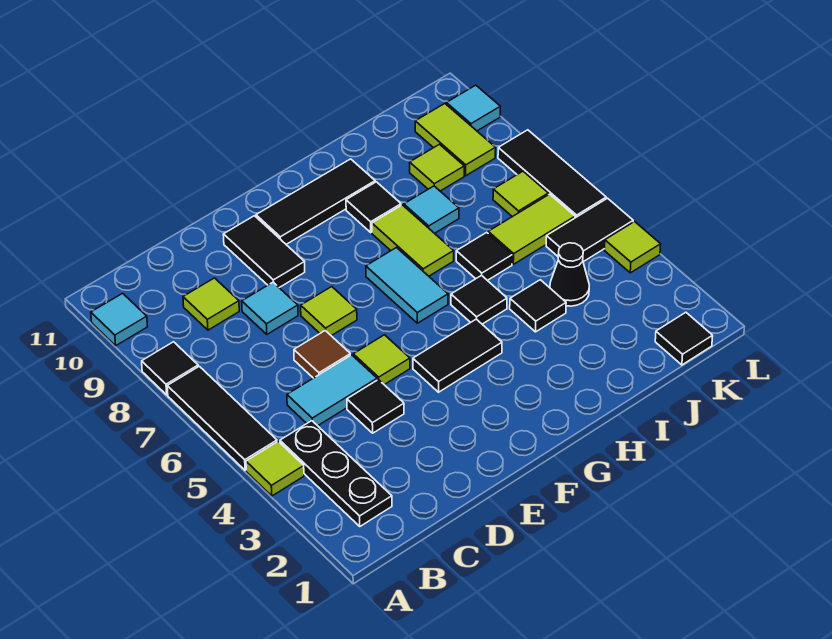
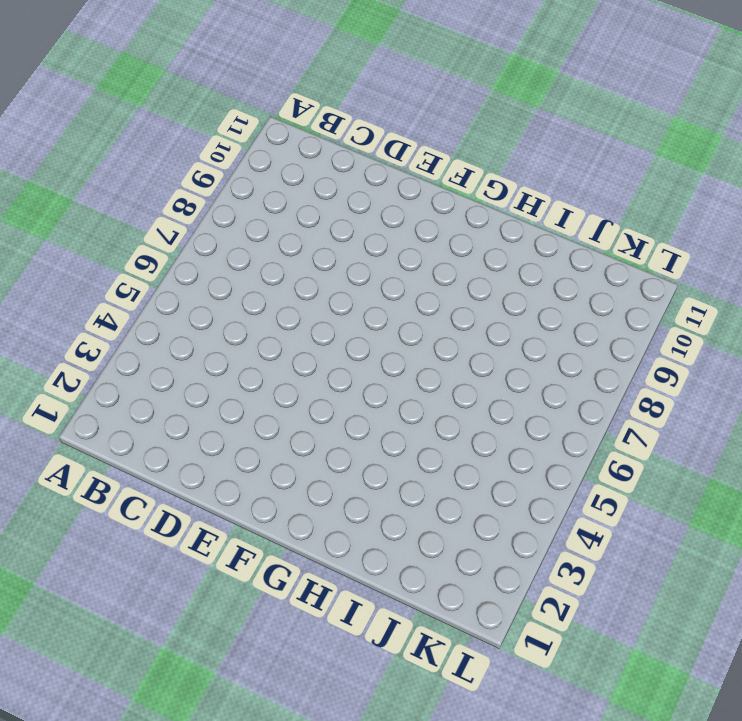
none -> lime 1x1 tile [246,441,304,496]
none -> black 1x3 tile [167,366,277,470]
none -> black 1x1 tile [142,342,198,395]
none -> cyan 1x1 tile [91,293,147,346]

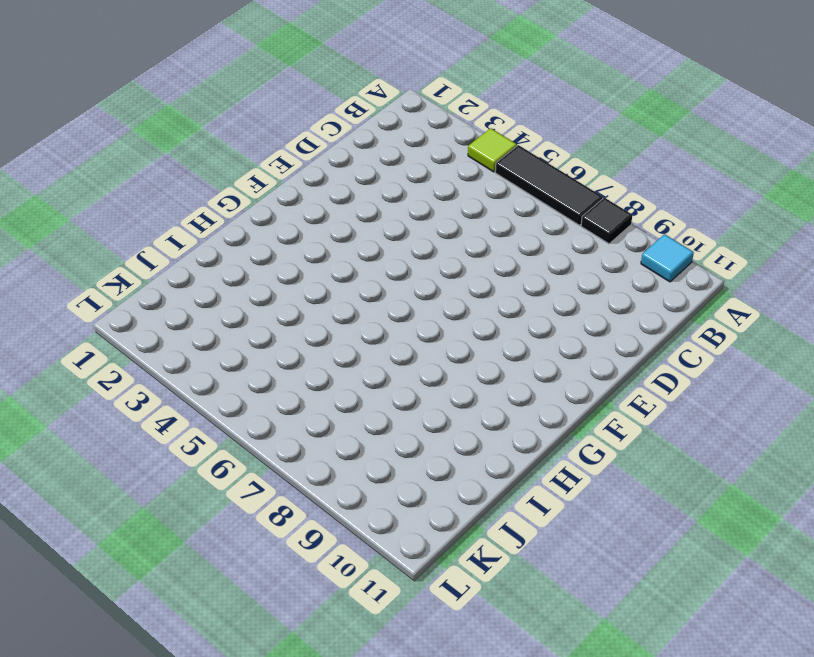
none -> black 1x3 plate [280,421,392,526]
none -> cyan 1x2 tile [287,355,377,426]
none -> lime 1x1 tile [183,278,239,330]
none -> black 1x1 tile [347,380,404,433]

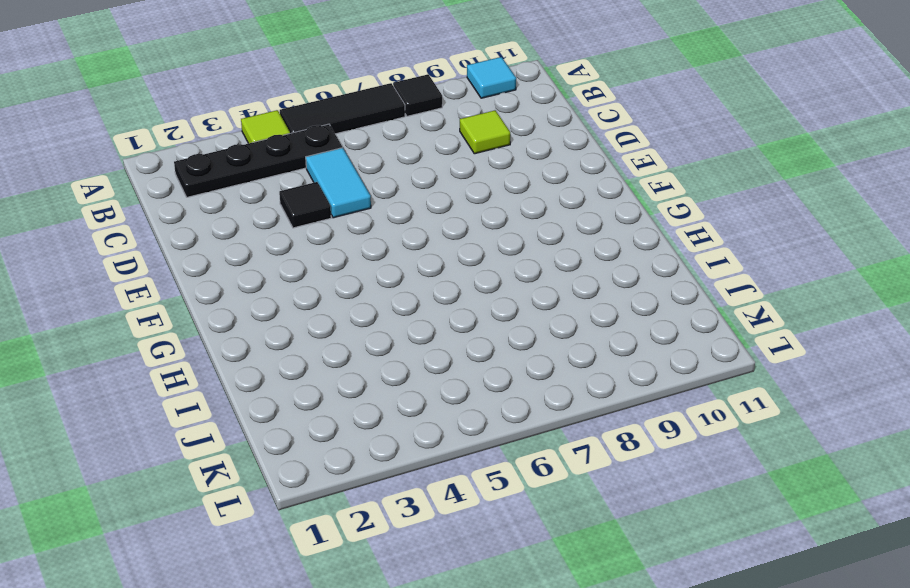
black 1x4 plate [174,124,342,197] -> black 1x3 plate [280,421,392,526]
none -> brown 1x1 tile [294,331,350,378]
none -> cyan 1x1 tile [242,282,298,334]
none -> lime 1x1 tile [353,335,410,385]
none -> lime 1x1 tile [301,287,357,336]

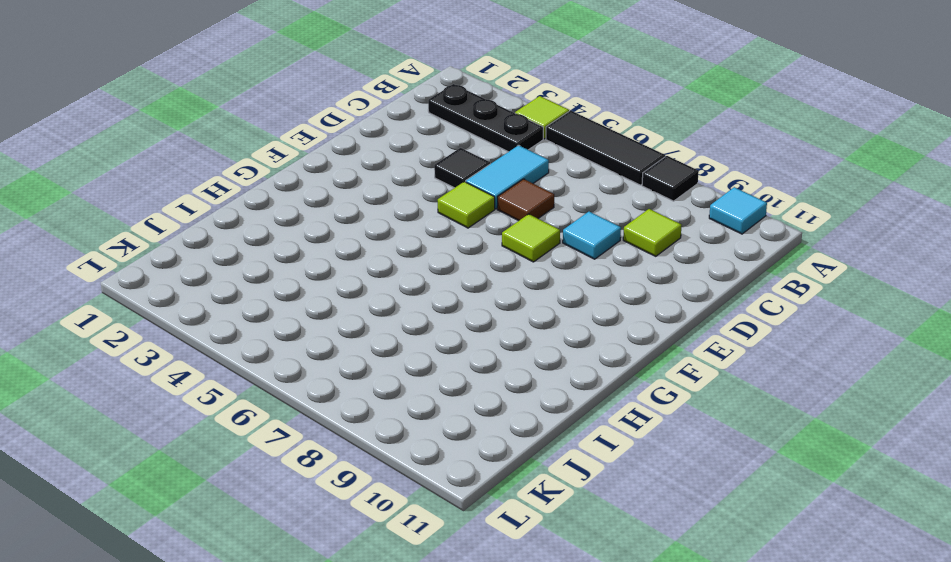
none -> black 1x2 tile [223,216,305,287]
none -> black 1x2 tile [413,319,502,392]
none -> black 1x3 tile [256,159,375,244]
none -> cyan 1x2 tile [366,248,448,323]

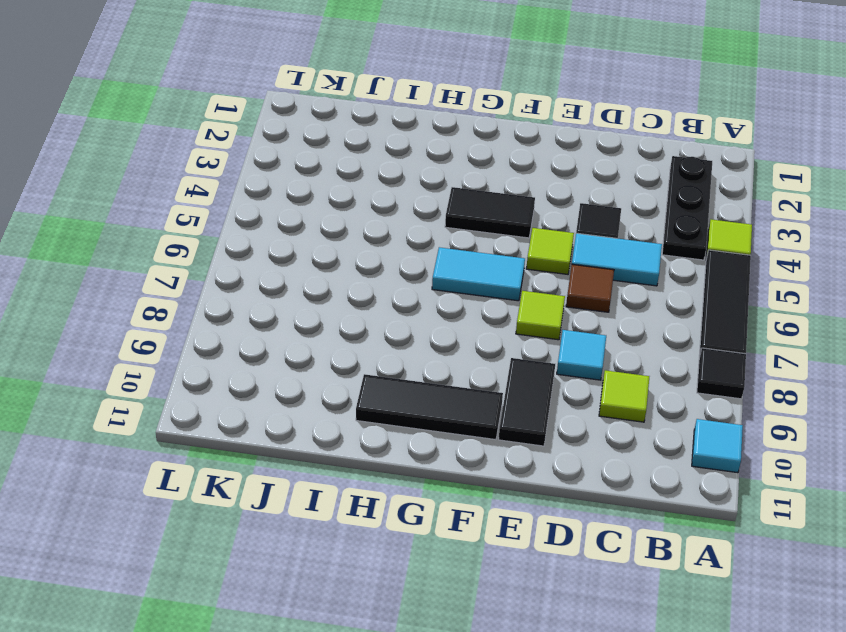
cyan 1x2 tile [432,247,525,301] -> cyan 1x2 tile turned to [366,248,448,323]
none -> black 1x1 tile [451,275,507,324]
none -> lime 1x2 tile [372,205,454,276]
none -> black 1x1 tile [346,182,401,232]
none -> black 1x1 tile [510,280,566,332]

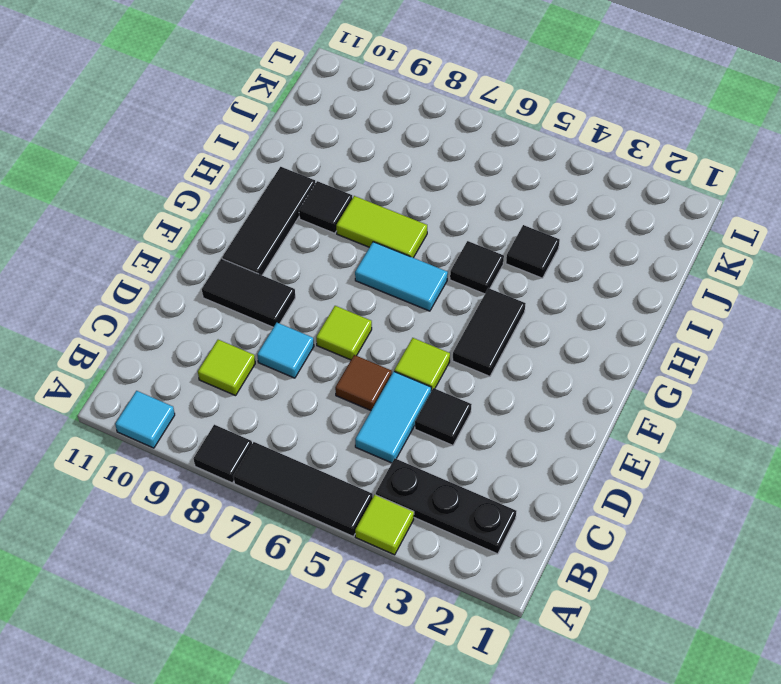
none -> black 1x1 tile [456,232,512,281]
none -> cyan 1x1 tile [404,186,459,233]
none -> black 1x1 cone [550,243,589,306]
none -> lime 1x2 tile [488,194,575,264]

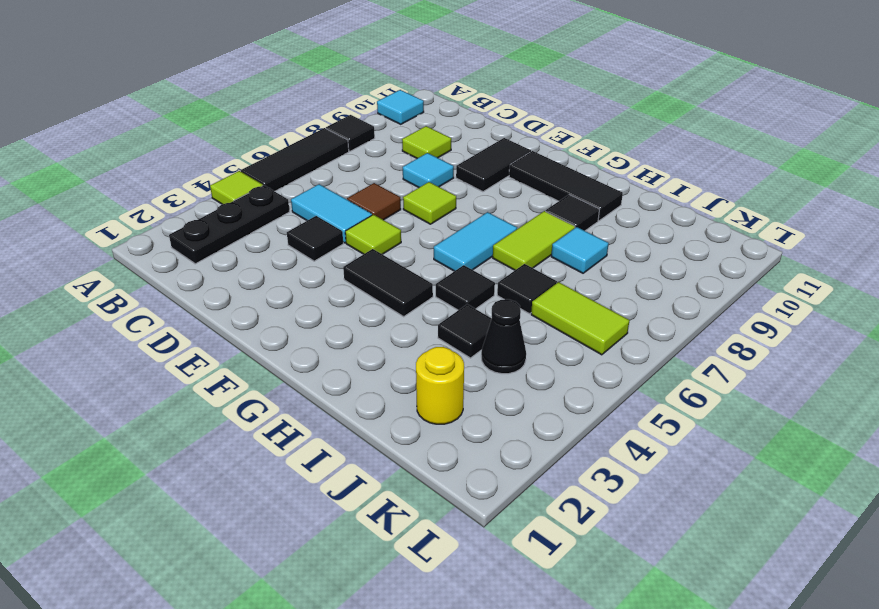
yellow 1x1 round brick [416,347,464,424] -> none
none -> lime 1x1 tile [410,144,464,191]
none -> black 1x1 tile [655,312,713,365]
none -> black 1x2 tile [546,198,633,262]
none -> lime 1x1 tile [493,171,548,217]

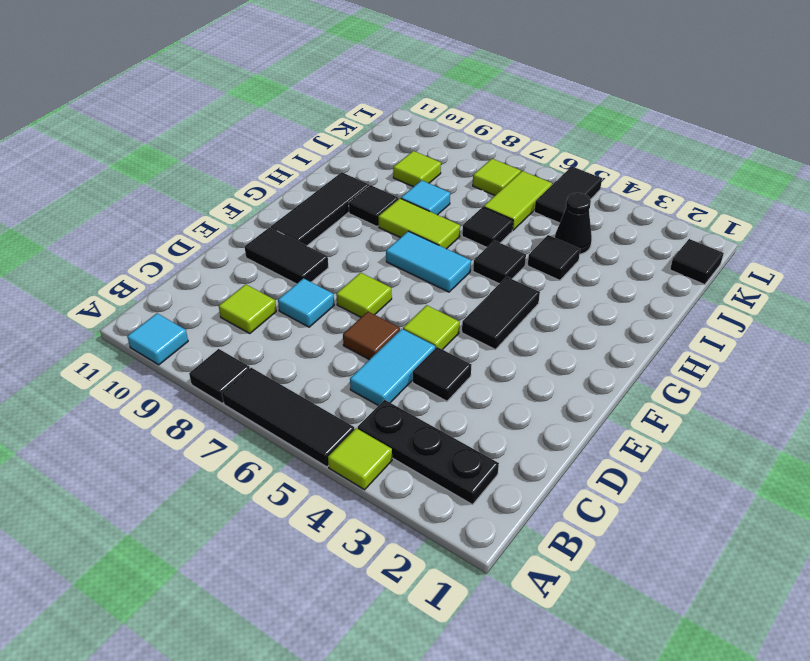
none -> lime 1x2 tile [415,104,496,176]
none -> lime 1x1 tile [604,222,661,273]
none -> black 1x3 tile [498,130,606,218]
none -> cyan 1x1 tile [446,85,500,131]

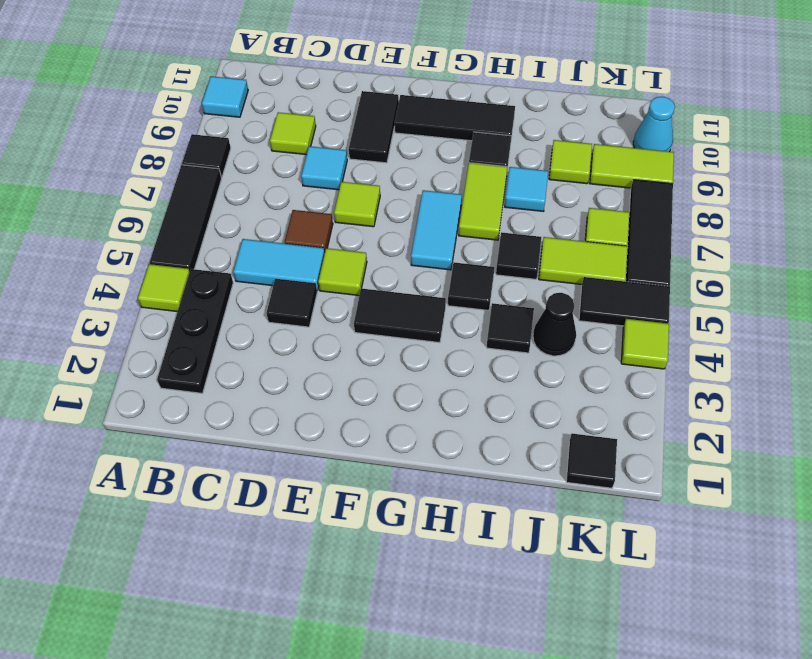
lime 1x2 tile [590,144,674,188] -> lime 1x2 tile turned to [415,104,496,176]
cyan 1x1 cone [633,97,675,152] -> cyan 1x1 tile [446,85,500,131]

